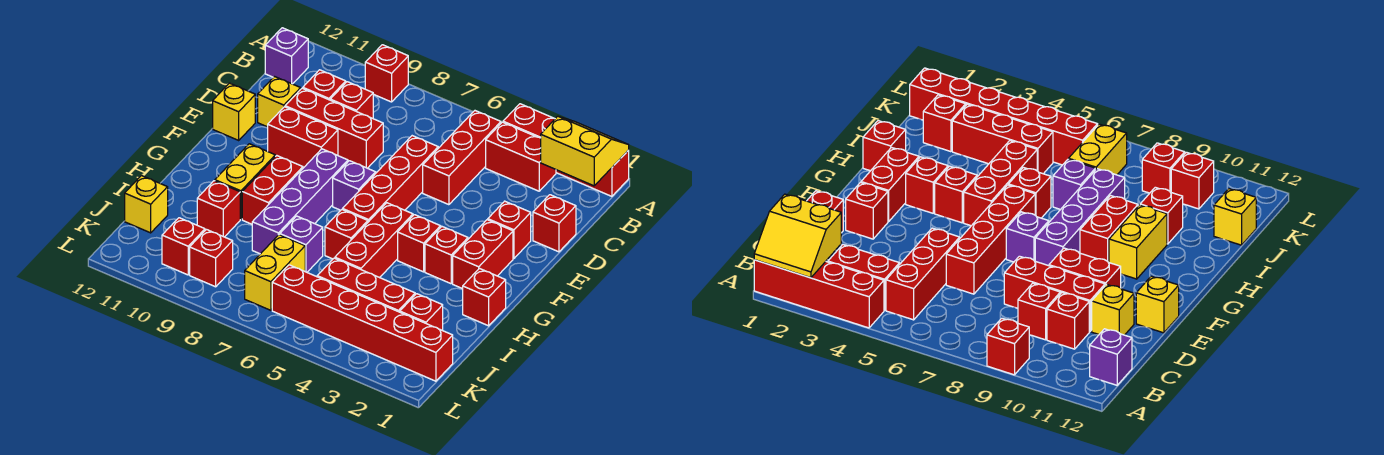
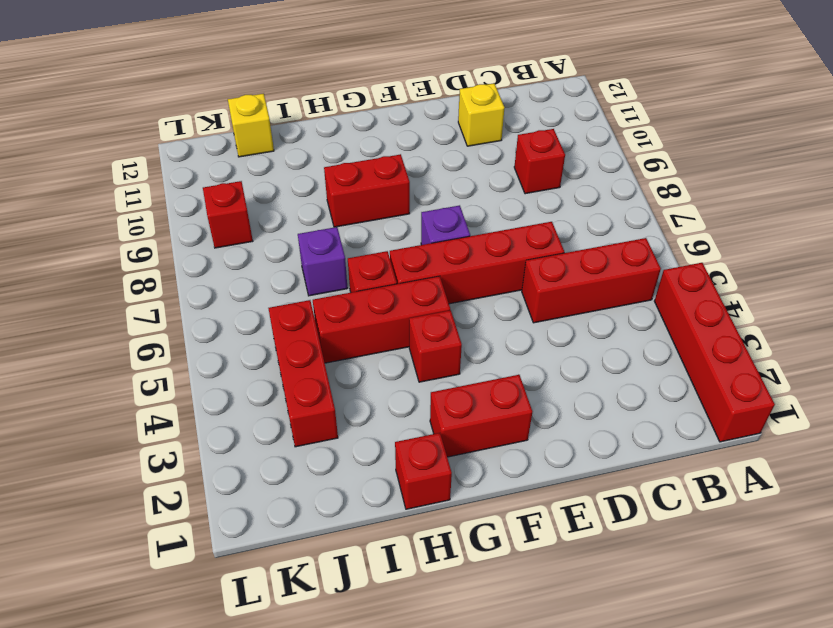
none -> red 1x1 brick [365,45,408,102]
none -> red 1x2 brick [486,122,556,191]
none -> purple 1x1 brick [265,28,308,84]
none -> red 1x1 brick [303,70,346,100]

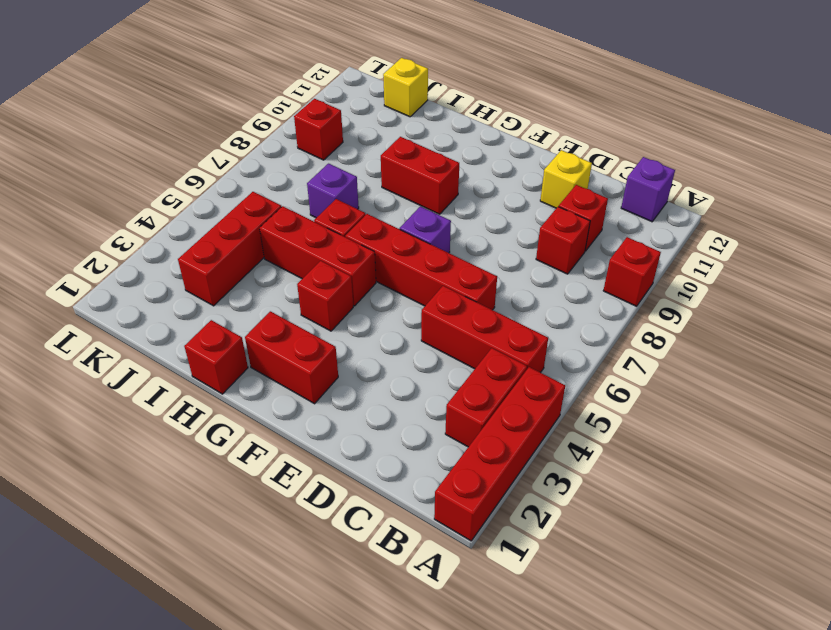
none -> red 1x1 brick [533,195,576,252]
none -> red 1x3 brick [285,88,383,168]
none -> red 1x1 brick [488,201,531,258]
none -> red 1x2 brick [268,107,338,168]

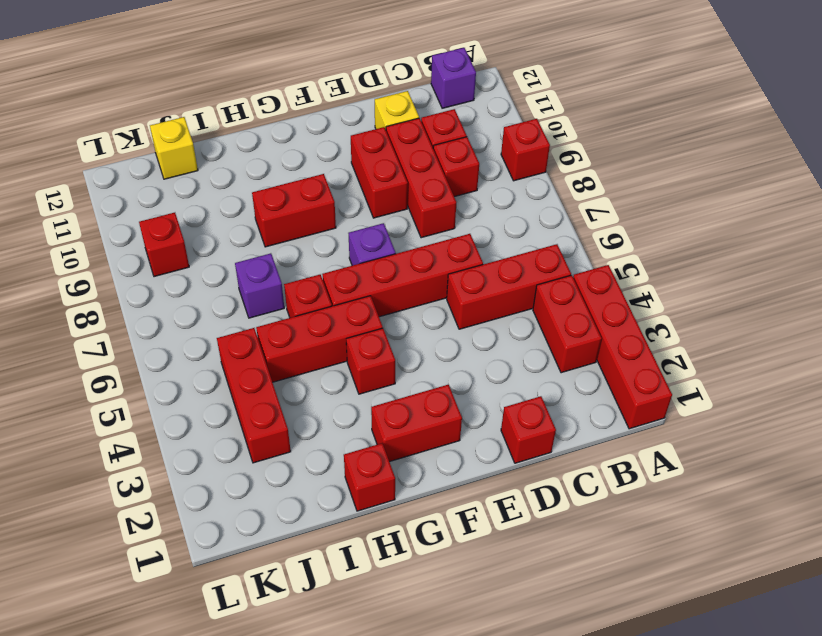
none -> red 1x1 brick [488,201,531,258]
none -> yellow 1x1 brick [213,83,255,140]
none -> purple 1x4 brick [252,149,348,254]
none -> red 1x1 brick [425,227,468,284]

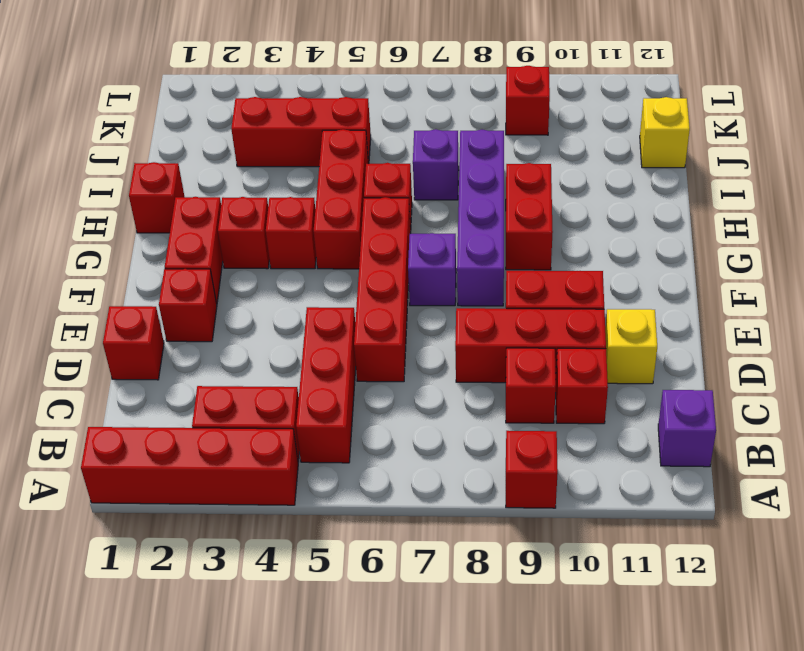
none -> yellow 1x1 brick [213,83,255,140]
none -> yellow 1x2 brick [215,144,275,219]
none -> red 1x1 brick [197,181,240,237]
none -> red 1x1 brick [400,294,443,330]

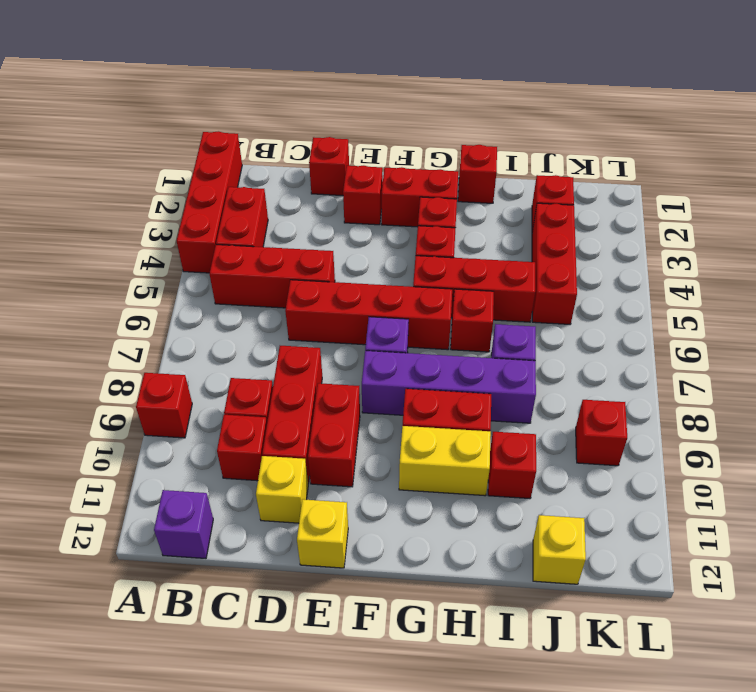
none -> yellow 1x2 brick [245,235,305,310]
none -> red 1x6 brick [272,265,453,381]
none -> red 1x1 brick [162,218,205,275]
none -> yellow 2x2 slope [541,116,629,186]

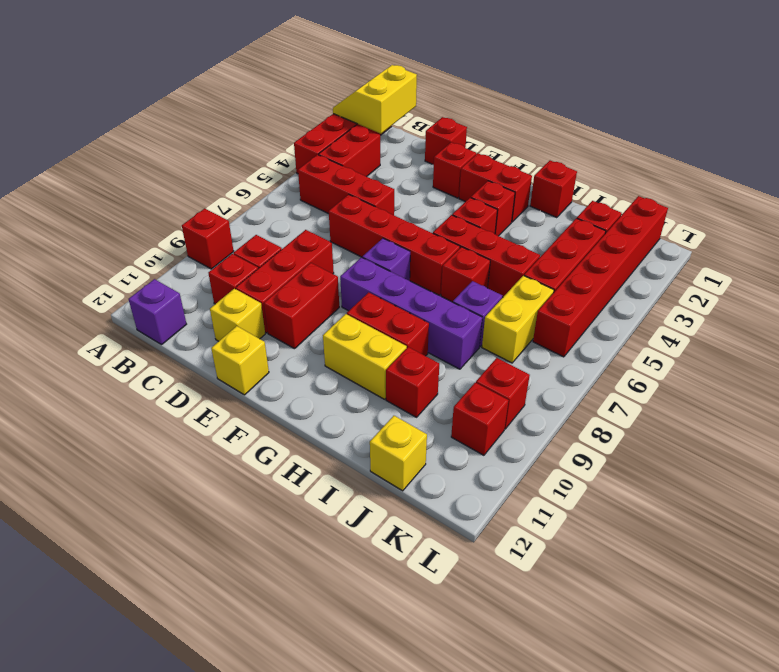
yellow 1x2 brick [482,276,554,363] -> yellow 1x2 brick turned to [245,235,305,310]

